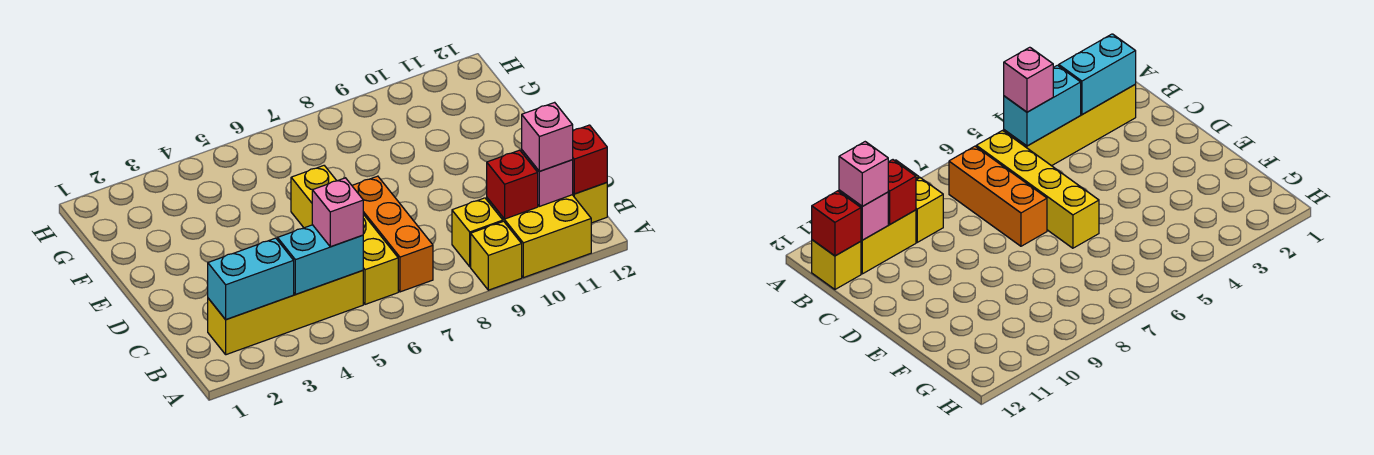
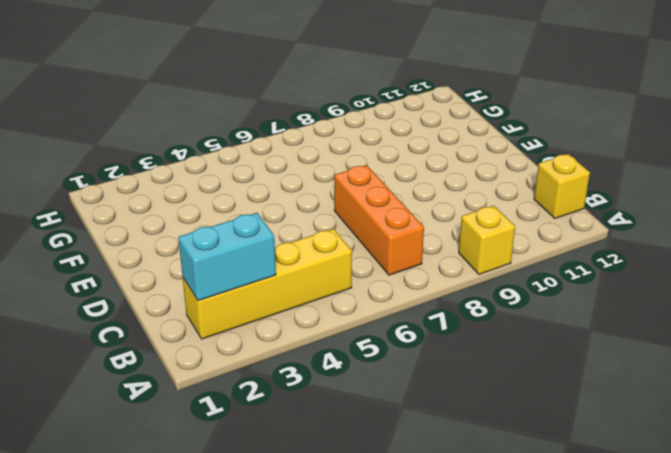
none -> yellow 2x2 brick [487,195,591,278]
none -> yellow 1x4 brick [291,166,398,304]
none -> yellow 1x1 brick [452,198,503,267]

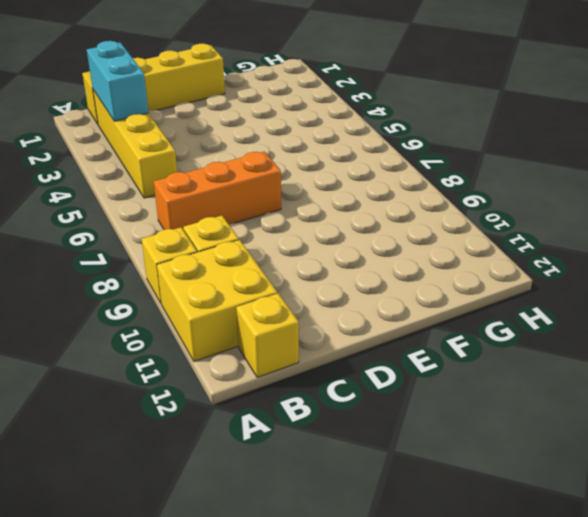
yellow 1x4 brick [82,44,225,124] -> yellow 1x4 brick moved to [291,166,398,304]
none -> cyan 1x2 brick [278,225,363,294]
none -> red 1x1 brick [487,150,538,219]
none -> pink 1x1 brick [522,150,573,206]

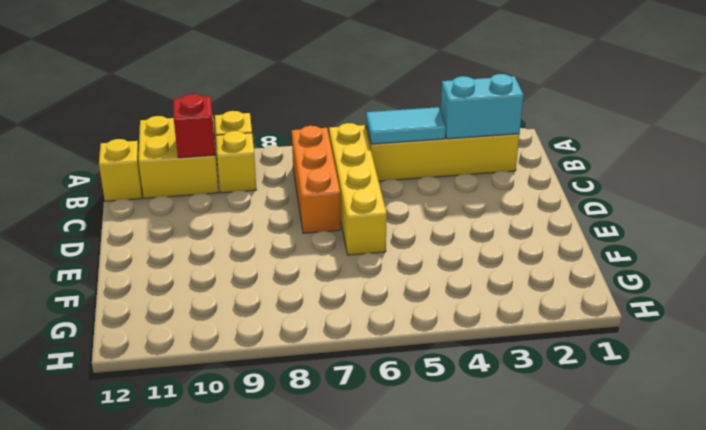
cyan 1x2 tile [366,107,446,144] -> cyan 1x2 brick [278,225,363,294]
none -> pink 1x1 brick [522,150,573,206]
none -> red 1x1 brick [573,125,607,194]
none -> pink 1x1 brick [312,178,363,247]

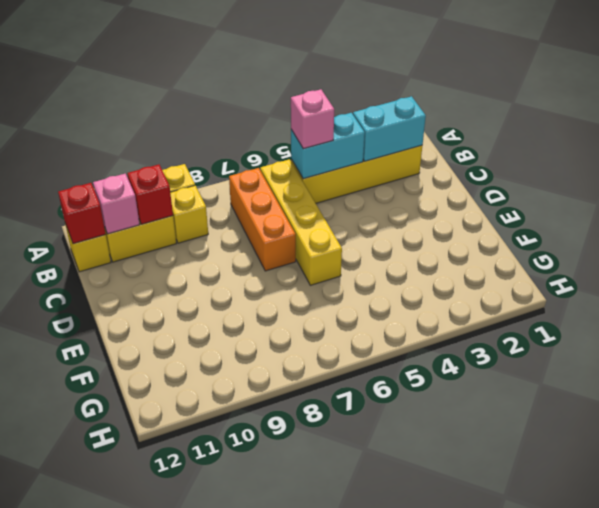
none -> pink 1x1 brick [522,102,573,171]

